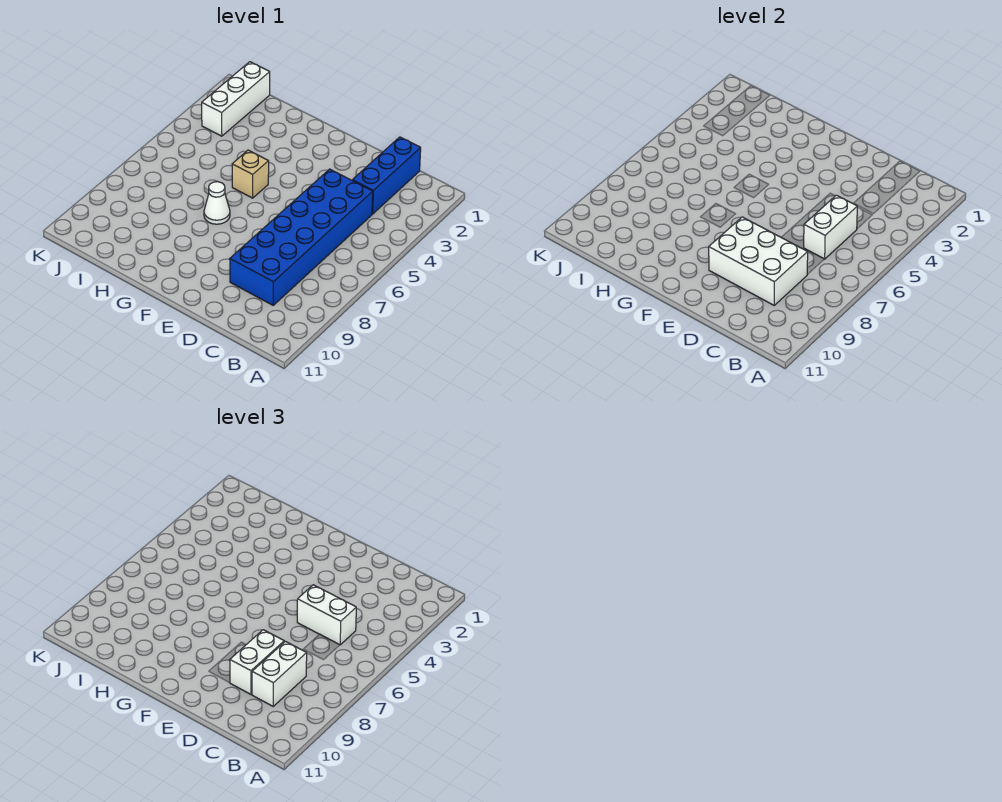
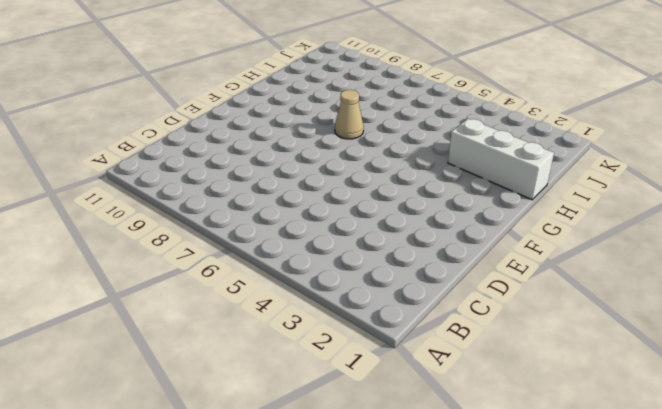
tan 1x1 cone [335,90,364,139] -> white 1x1 cone [204,182,230,224]
white 1x3 brick [448,119,554,200] -> white 1x3 brick moved to [202,62,270,136]
none -> blue 1x3 brick [352,137,421,214]
none -> blue 2x6 brick [230,169,373,305]

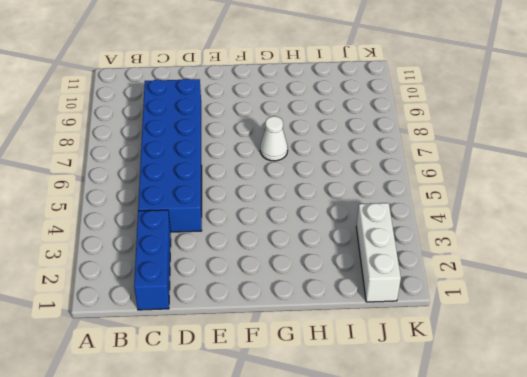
none -> tan 1x1 brick [232,150,269,198]
none -> white 1x2 brick [804,195,857,259]

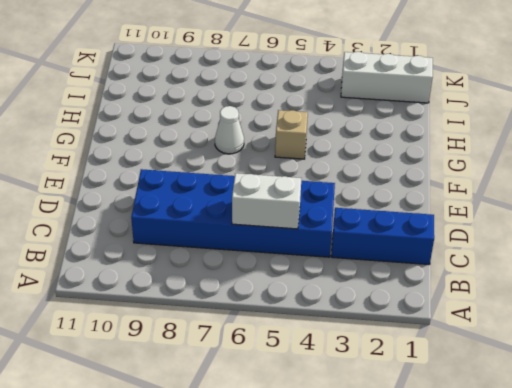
none -> white 2x3 brick [709,217,808,305]
none -> white 1x2 brick [297,585,356,645]

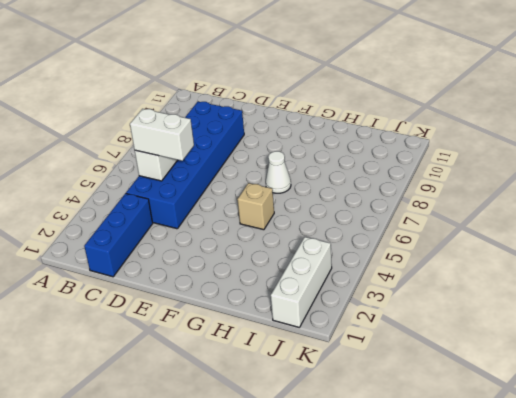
none -> white 2x3 brick [709,217,808,305]
none -> white 1x2 brick [252,641,307,706]

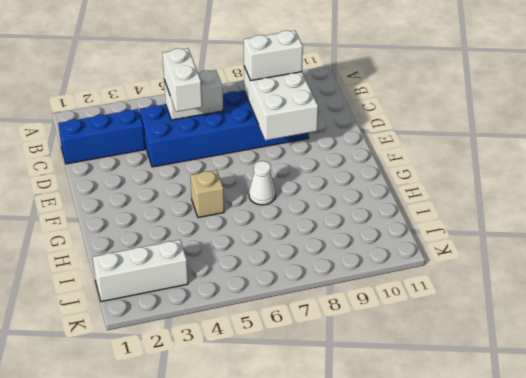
none -> white 1x2 brick [230,630,284,694]

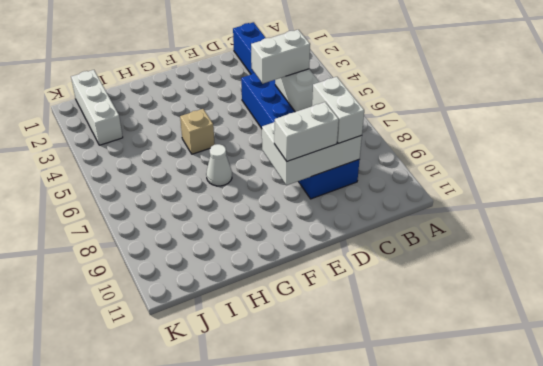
white 1x2 brick [274,102,339,161] -> white 1x2 brick turned to [230,630,284,694]

